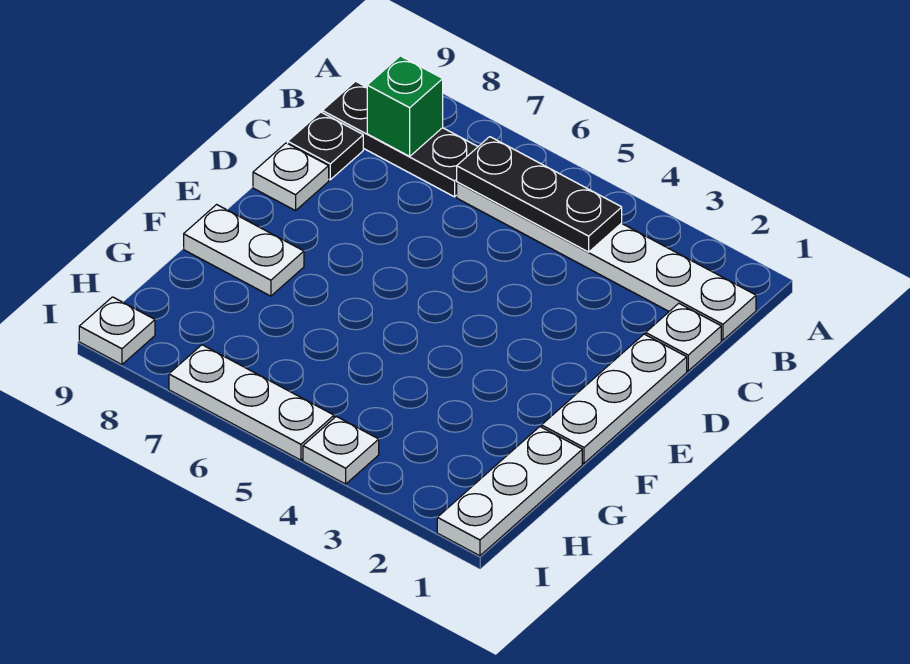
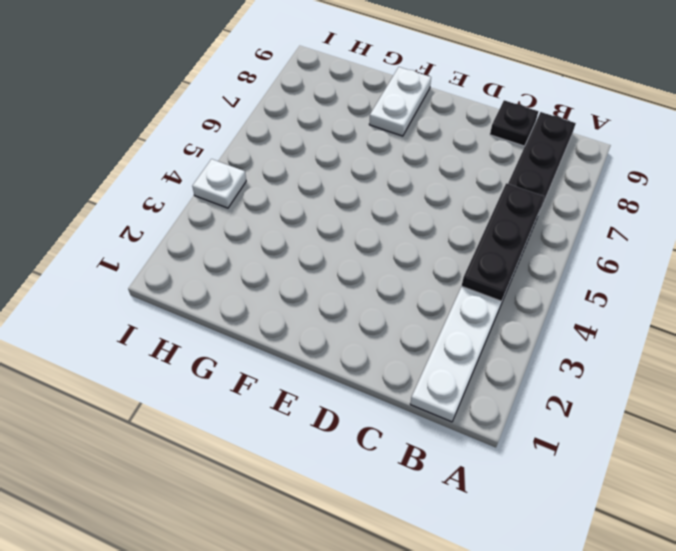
none -> white 1x1 plate [646,303,721,371]
none -> white 1x3 plate [542,334,687,463]
none -> white 1x1 plate [253,143,329,211]

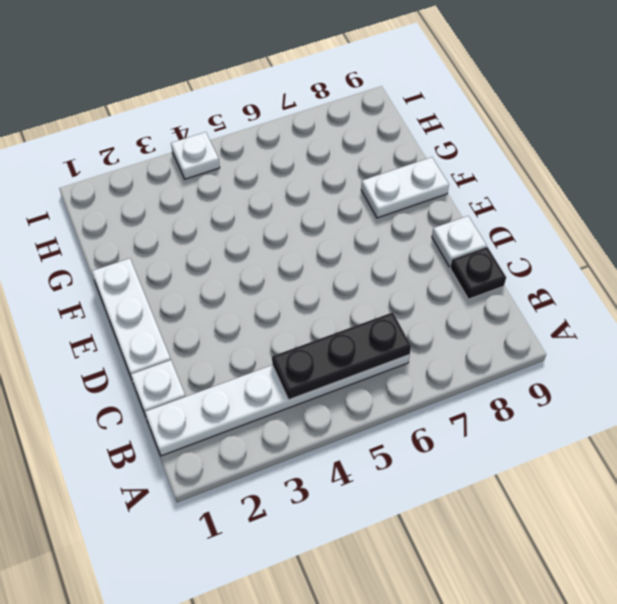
none -> black 1x3 plate [322,81,478,197]
none -> white 1x3 plate [437,427,582,556]
none -> white 1x3 plate [169,345,334,460]

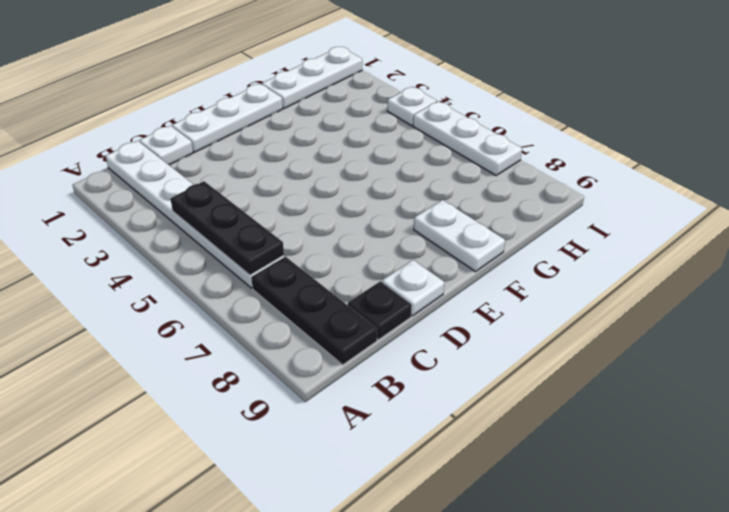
none -> white 1x1 plate [79,297,155,365]
none -> green 1x1 brick [367,56,443,156]

